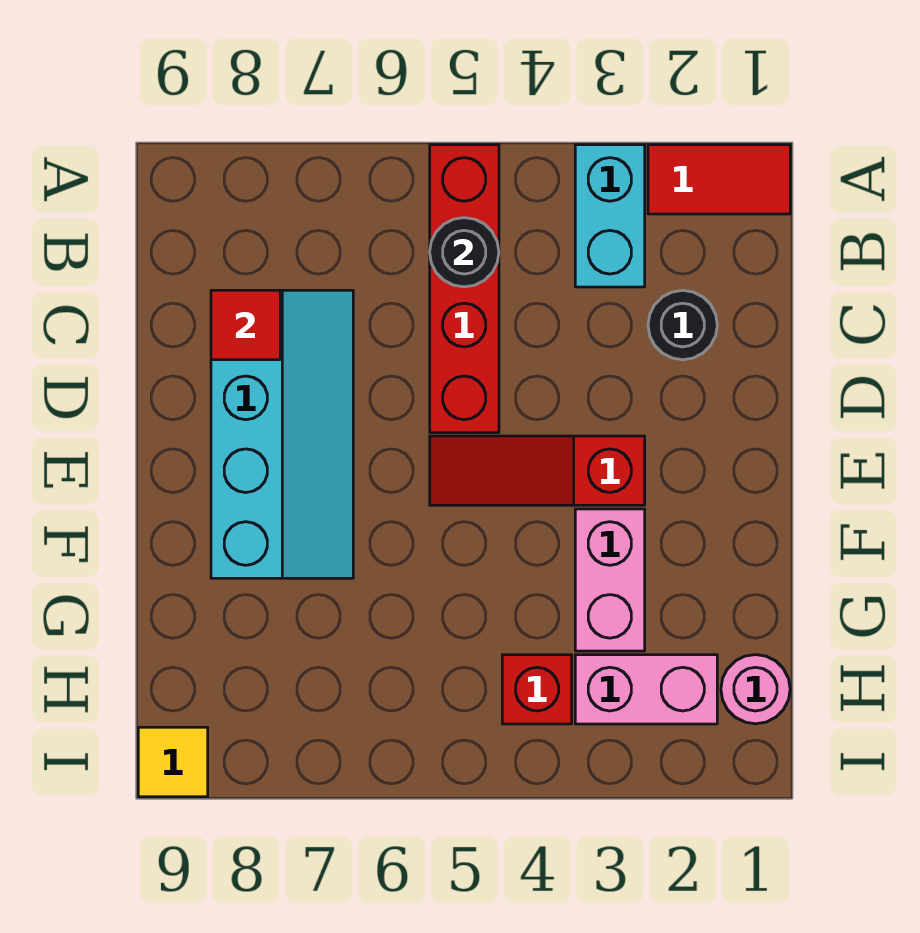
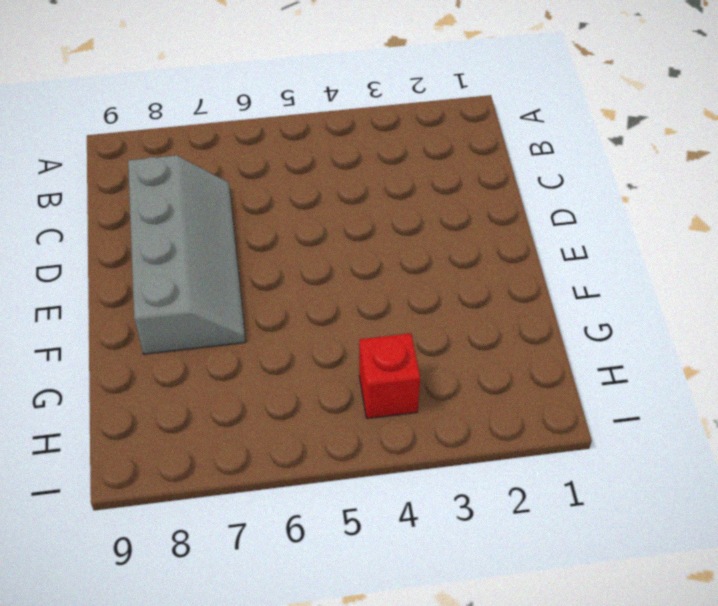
grey 2x4 slope [128,155,246,354] -> cyan 2x4 slope [211,290,353,578]
none -> red 1x2 tile [648,145,790,214]
none -> cyan 1x2 brick [575,145,645,287]
none -> red 1x4 brick [430,145,499,433]

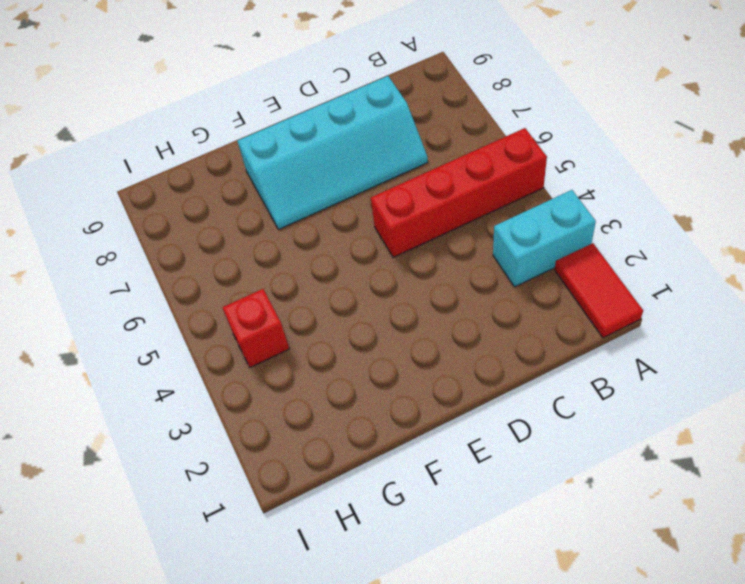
none -> black 1x1 round brick [648,290,717,360]
none -> red 1x3 slope [430,436,645,505]
none -> pink 1x2 brick [575,509,645,651]

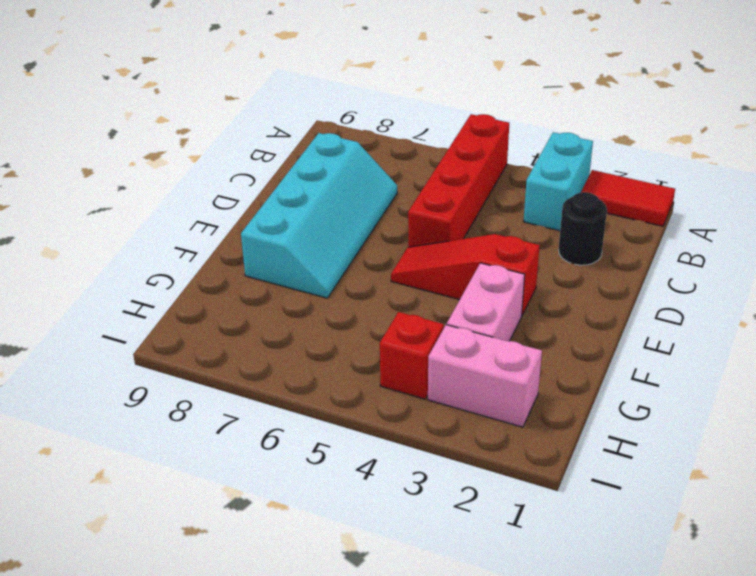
none -> pink 1x1 round brick [721,655,790,724]
none -> yellow 1x1 tile [138,727,208,797]
none -> black 1x1 round brick [430,218,499,287]

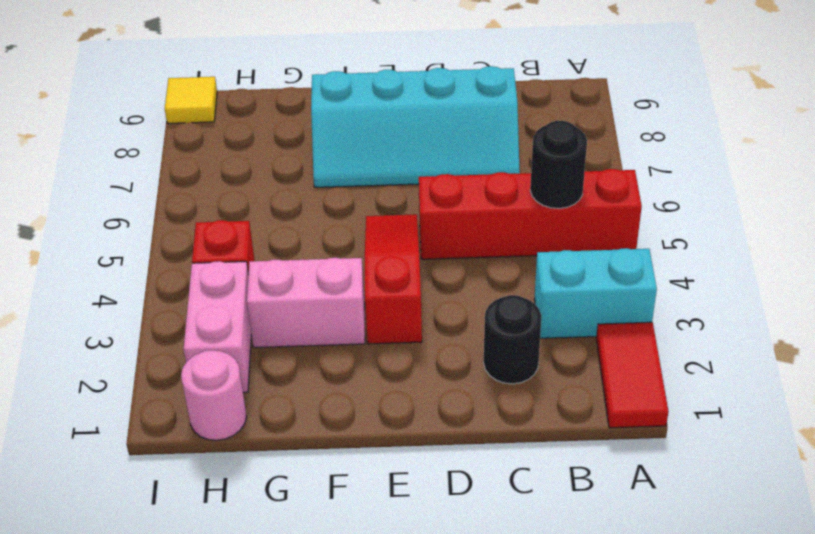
none -> red 1x1 tile [211,290,280,360]

